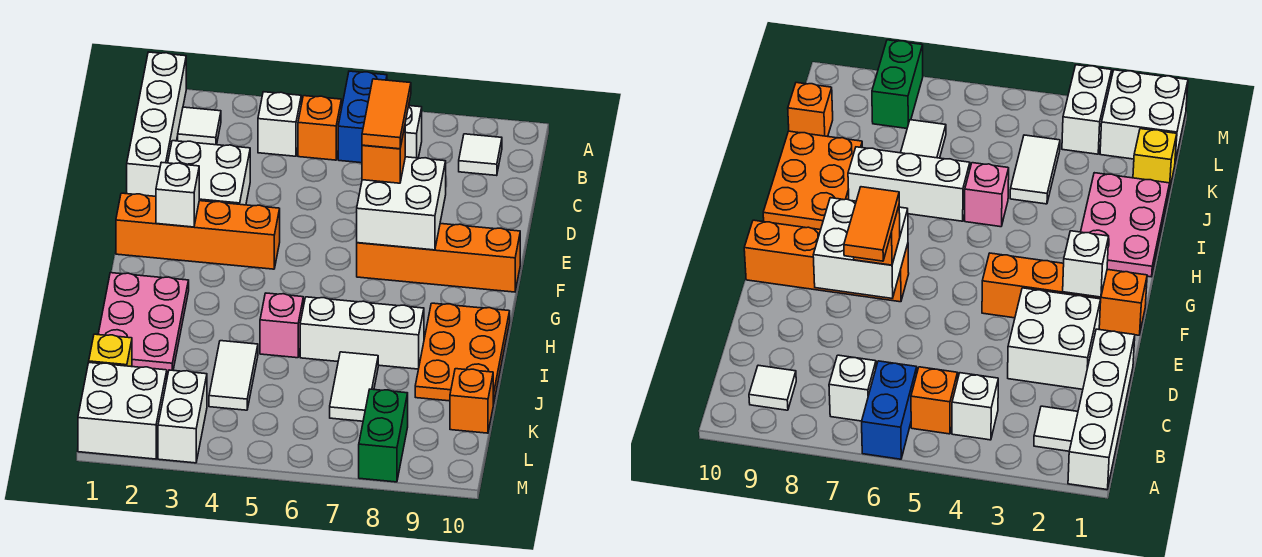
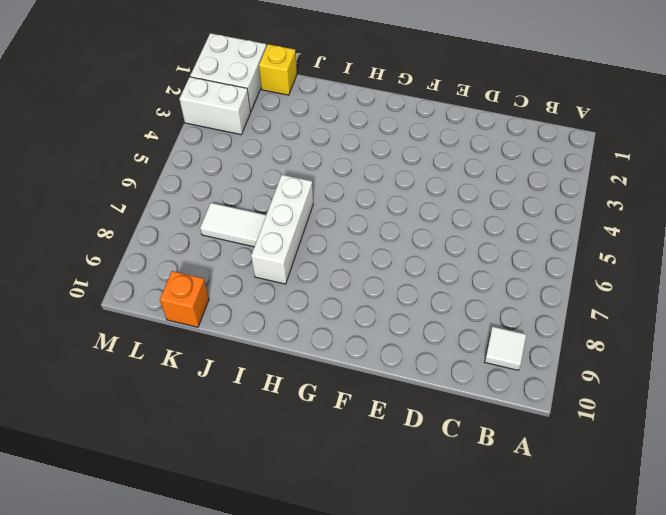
none -> white 1x4 brick [127,52,186,196]
none -> blue 1x2 brick [338,71,387,163]
none -> white 1x1 tile [178,107,221,145]

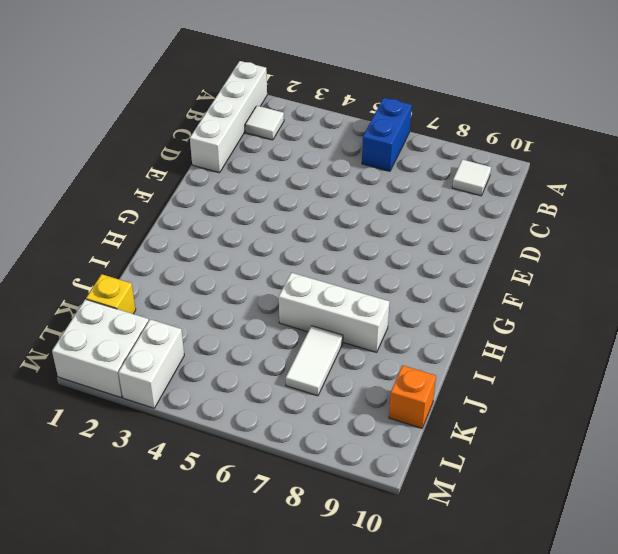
none -> white 1x1 brick [258,92,301,156]
none -> orange 1x1 brick [298,96,341,160]
none -> white 1x1 brick [405,106,422,158]

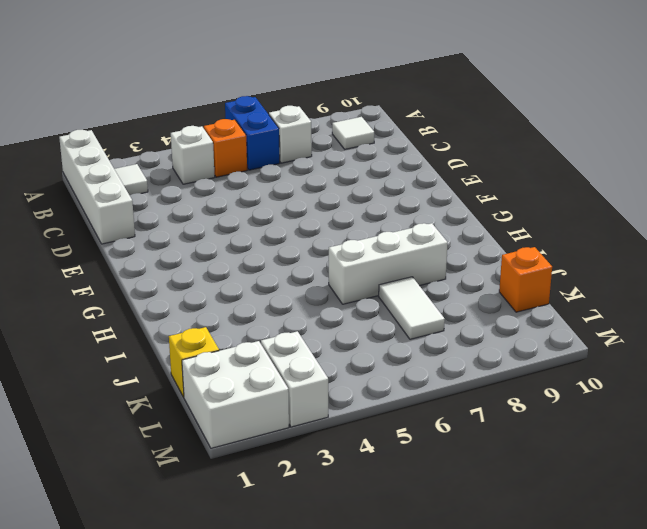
none -> white 2x2 brick [168,141,250,205]
none -> orange 1x4 brick [116,193,280,269]
none -> orange 1x4 brick [357,224,520,292]

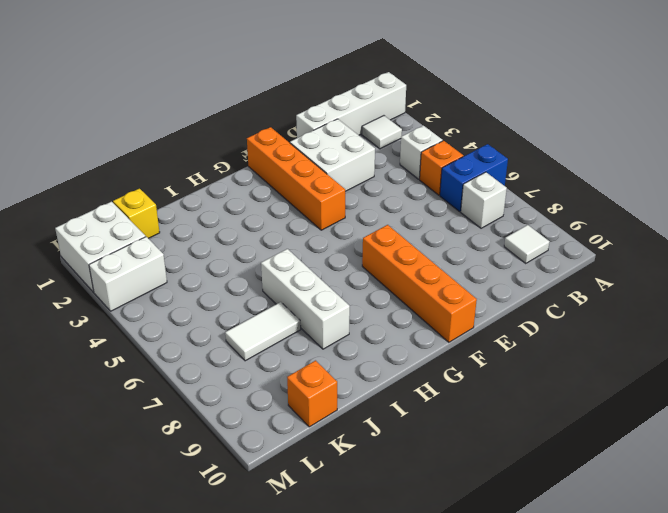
none -> pink 2x3 plate [98,273,189,374]
none -> orange 2x3 plate [415,303,510,405]
none -> pink 1x1 brick [260,293,303,358]

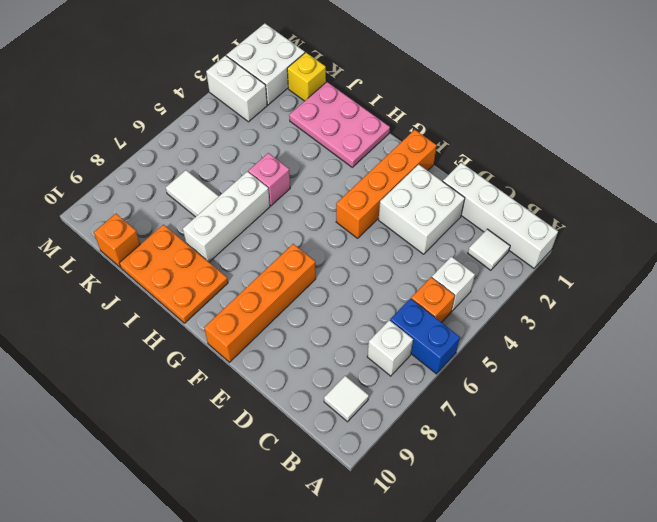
none -> white 1x2 tile [209,341,258,410]
none -> green 1x2 brick [359,389,408,482]
none -> white 2x2 brick [357,157,446,250]

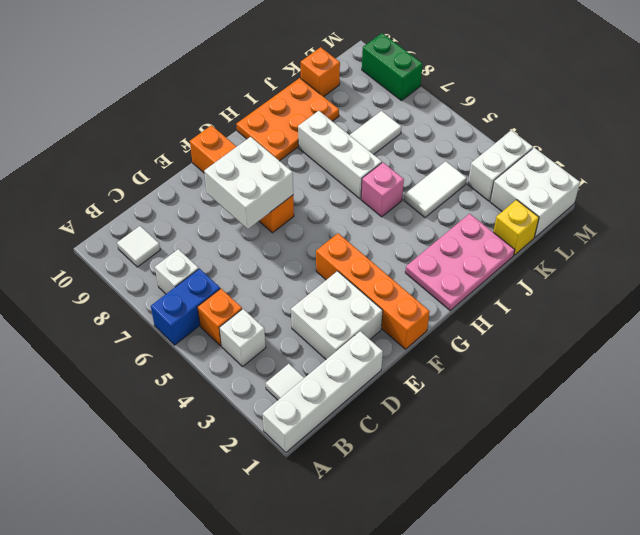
green 1x2 brick [362,33,423,101] -> green 1x2 brick turned to [359,389,408,482]
none -> white 1x1 brick [156,162,199,227]
none -> orange 1x1 brick [362,127,405,183]
none -> orange 1x2 tile [362,79,411,149]

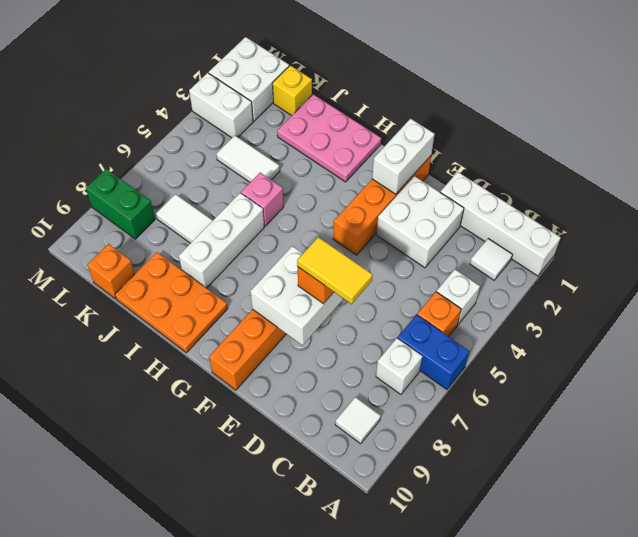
yellow 1x2 tile [297,237,373,304] -> orange 1x2 tile [362,79,411,149]
white 1x2 brick [372,119,435,194] -> white 1x1 brick [156,162,199,227]

